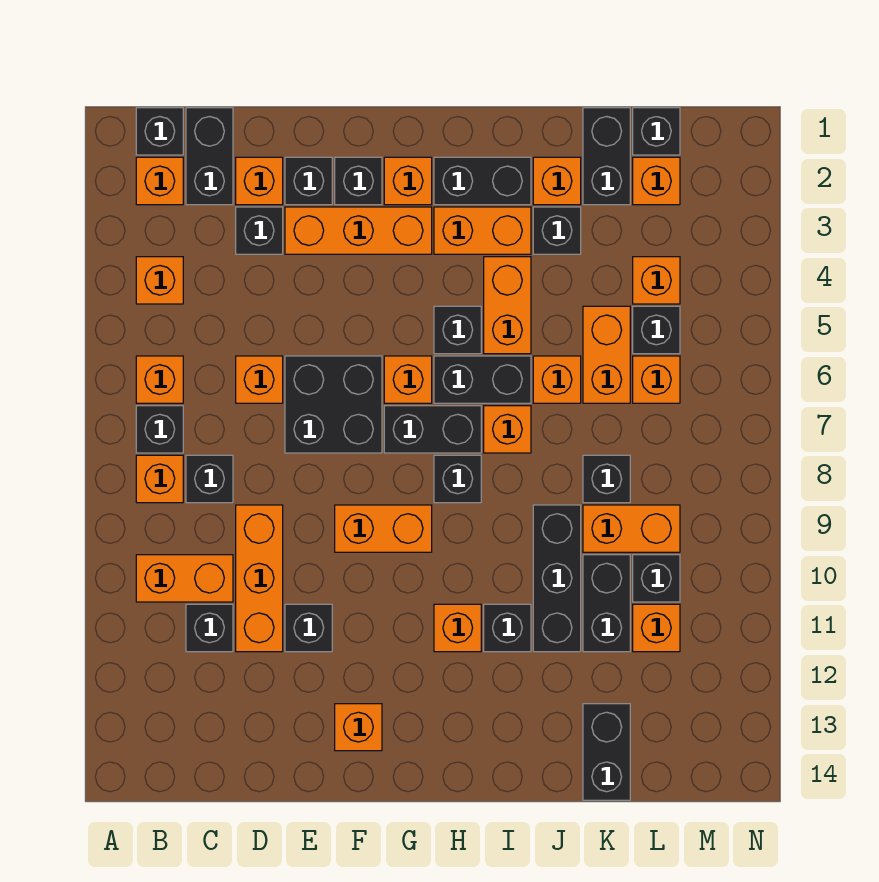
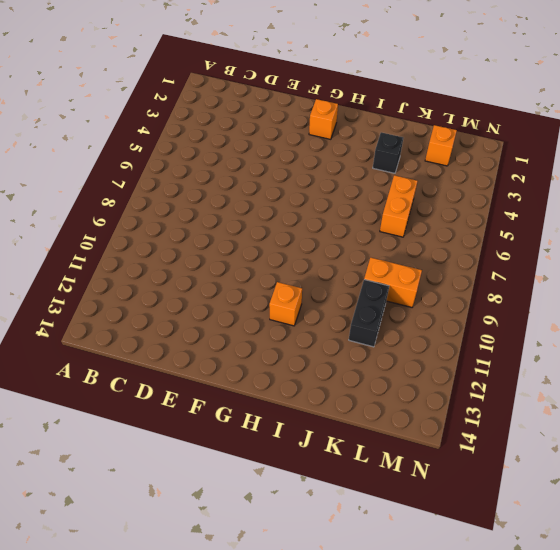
none -> black 1x1 brick [136,108,183,155]
none -> orange 1x1 brick [136,157,183,205]
none -> orange 1x1 brick [136,257,183,304]
none -> orange 1x1 brick [136,356,183,403]

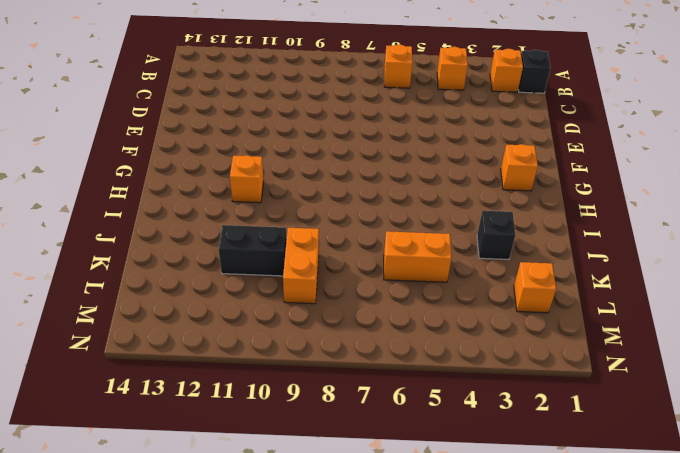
none -> black 1x1 brick [136,406,183,453]
none -> orange 1x1 brick [136,455,183,503]
none -> orange 1x2 brick [136,555,233,602]
none -> black 1x2 brick [186,108,233,205]

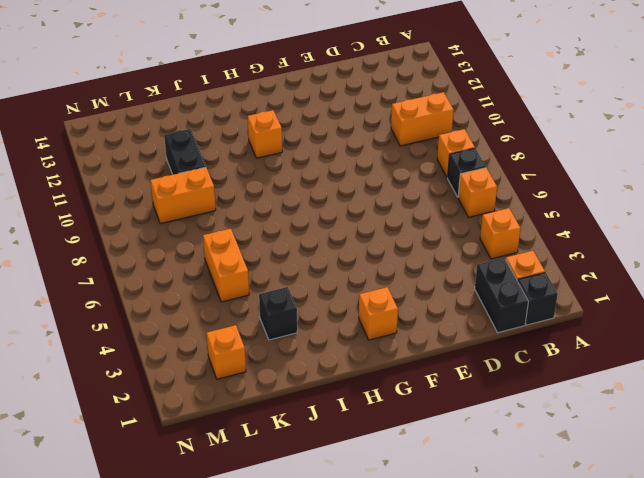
none -> black 1x1 brick [186,455,233,503]
none -> black 1x1 brick [186,604,233,652]
none -> orange 1x1 brick [236,157,283,205]
none -> black 1x1 brick [236,207,283,254]

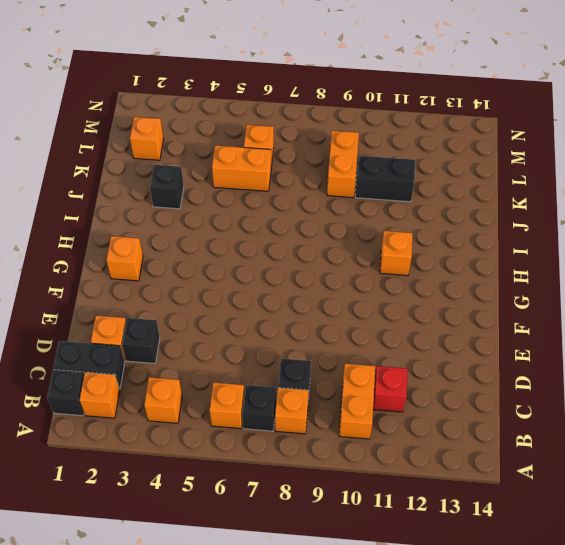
red 1x1 brick [373,366,408,412] -> black 1x1 brick [186,604,233,652]
none -> orange 1x1 brick [236,356,283,403]
none -> orange 1x3 brick [236,505,283,652]
none -> black 1x1 brick [285,157,332,205]
none -> orange 1x3 brick [285,207,432,254]

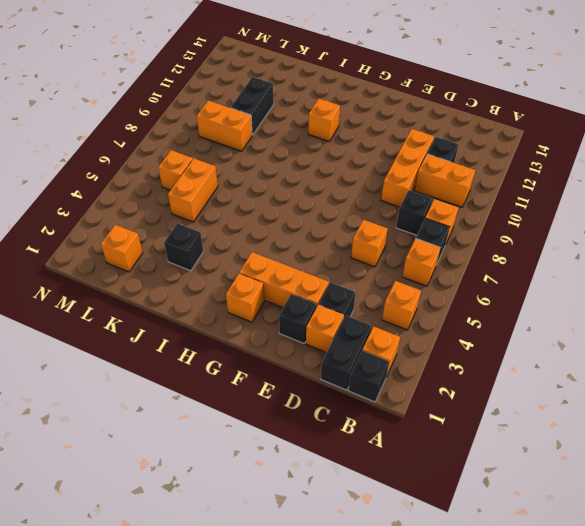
none -> black 2x2 brick [285,356,382,453]
none -> black 1x1 brick [285,604,332,652]
none -> black 1x1 brick [335,157,382,205]
none -> orange 1x2 brick [335,505,432,552]

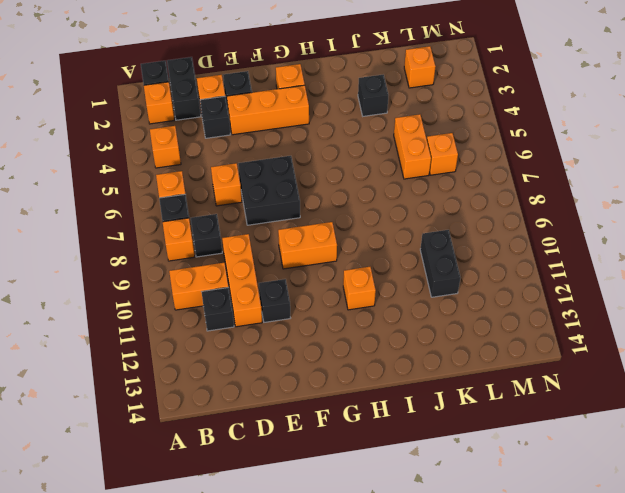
none -> black 1x1 brick [335,157,382,205]
none -> orange 1x1 brick [335,704,382,751]
none -> orange 1x1 brick [384,356,432,403]
none -> black 1x2 brick [384,406,481,453]

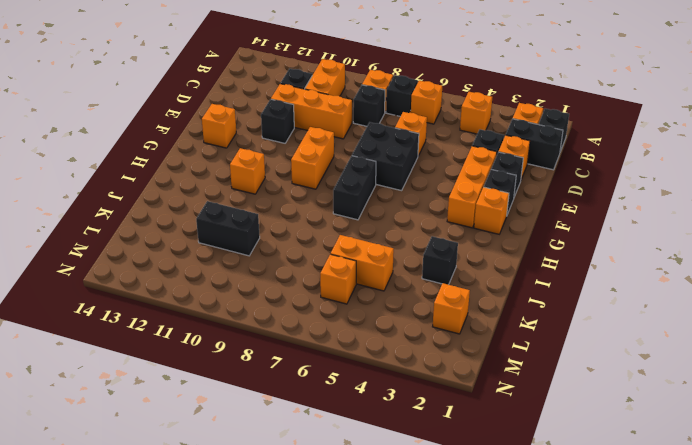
none -> orange 1x1 brick [384,356,432,403]
none -> black 1x2 brick [434,157,531,205]
none -> orange 1x2 brick [434,207,531,254]
none -> black 1x1 brick [434,306,481,354]

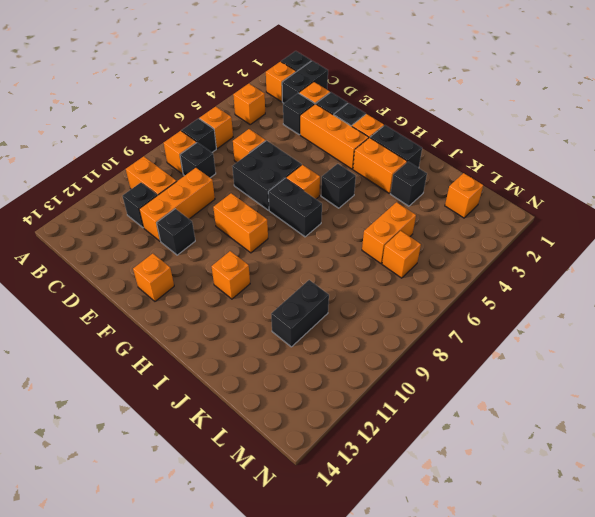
none -> black 1x2 brick [434,356,531,403]
none -> black 1x1 brick [434,455,481,503]
none -> orange 1x2 brick [484,257,531,354]
none -> orange 1x1 brick [484,406,531,453]

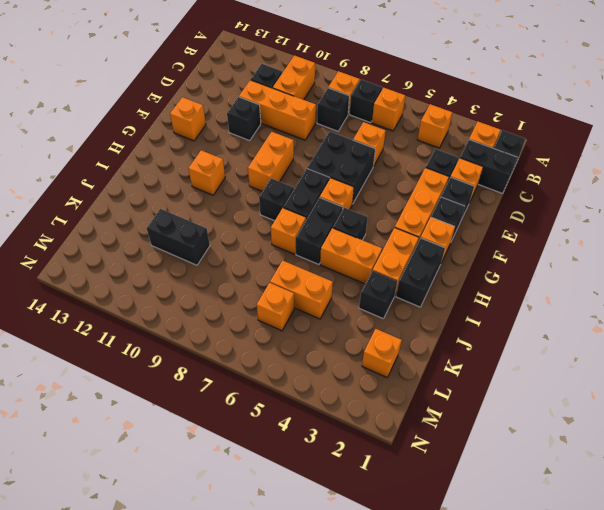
none -> black 1x1 brick [484,604,531,652]
none -> orange 1x1 brick [533,157,581,205]
none -> orange 1x1 brick [533,356,581,403]
none -> black 1x3 brick [533,505,581,652]

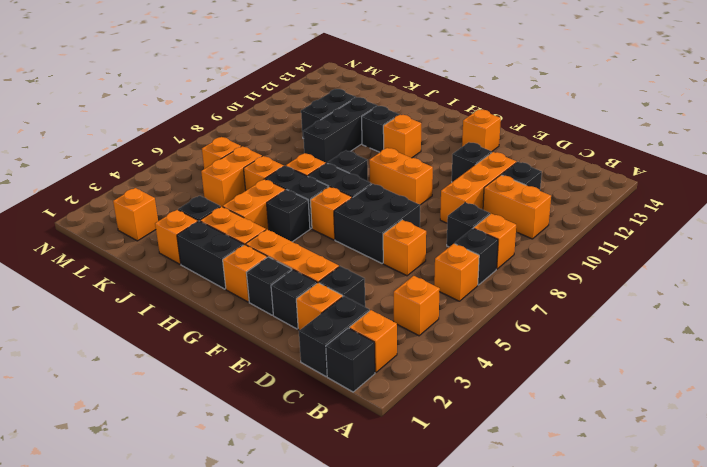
none -> black 1x2 brick [583,108,630,205]
none -> black 1x1 brick [583,455,630,503]
none -> orange 1x2 brick [583,505,680,552]
none -> black 1x2 brick [583,704,630,800]

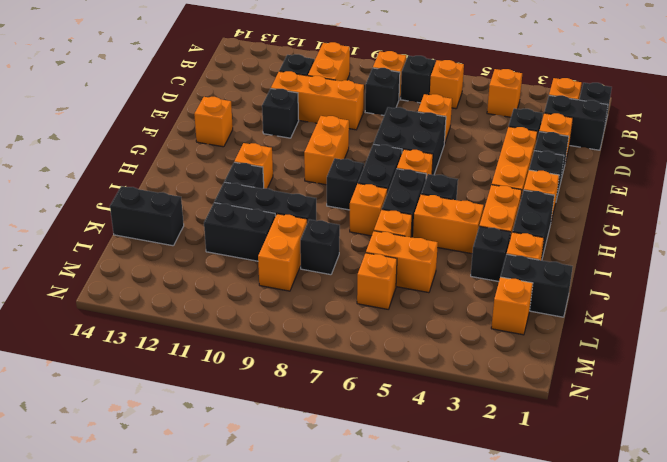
none -> black 1x1 brick [633,108,680,155]
none -> orange 1x1 brick [633,257,680,304]
none -> black 1x1 brick [633,306,680,354]
none -> black 1x1 brick [633,555,680,602]

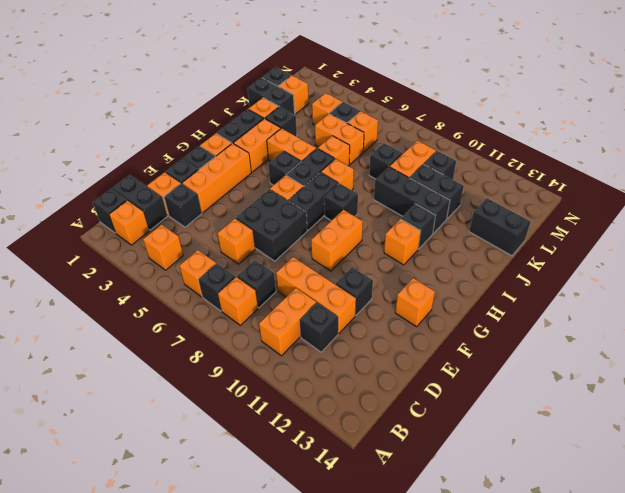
none -> orange 1x1 brick [633,604,680,652]

